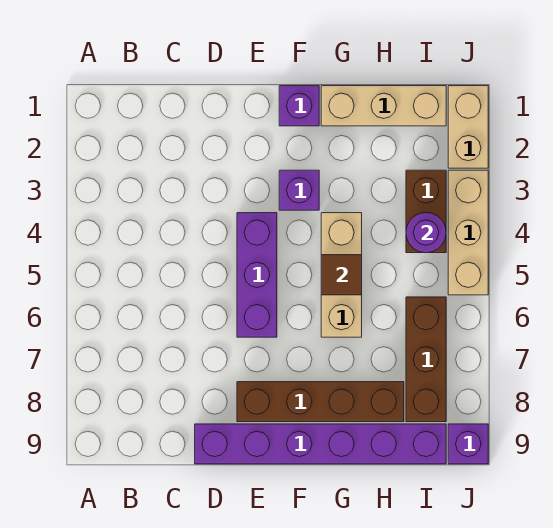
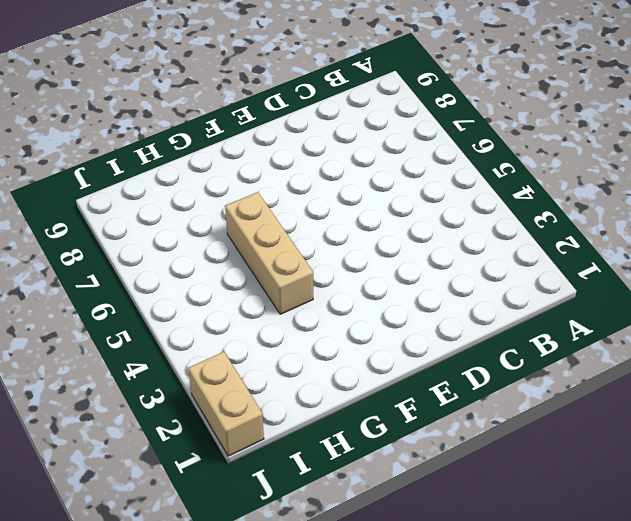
none -> purple 1x6 brick [195,424,446,464]
none -> purple 1x3 brick [237,213,277,337]
none -> brown 1x4 brick [237,382,404,422]

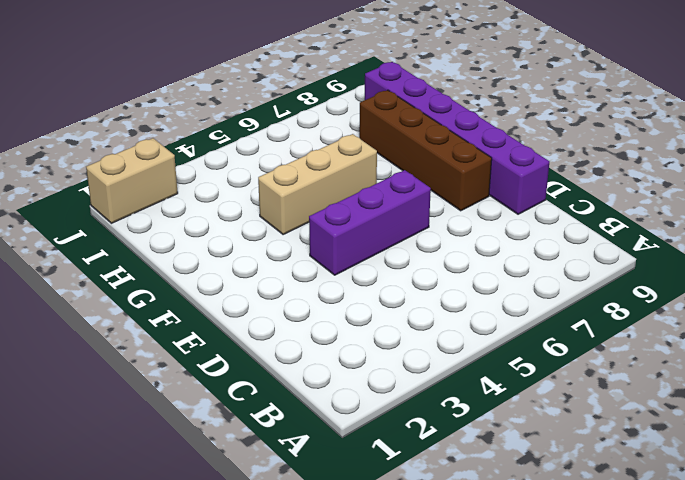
none -> purple 1x1 brick [279,86,319,126]
none -> purple 1x1 brick [279,170,319,210]
none -> tan 1x3 brick [321,86,446,126]

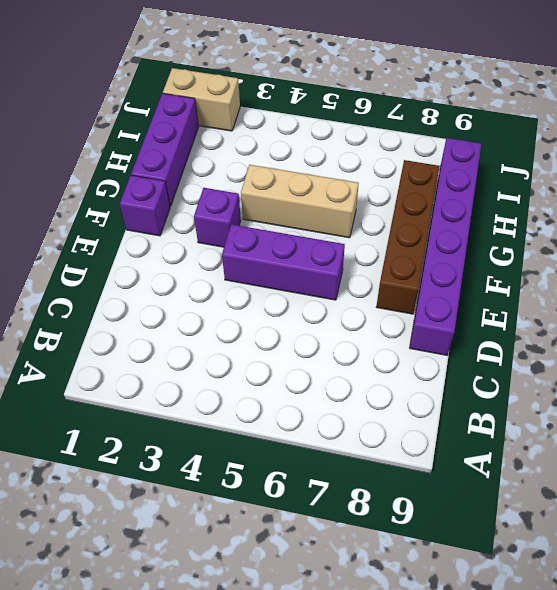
purple 1x3 brick [131,93,199,206] -> tan 1x3 brick [321,86,446,126]
none -> brown 1x2 brick [406,170,446,253]
none -> brown 1x3 brick [406,297,446,422]
none -> tan 1x3 brick [448,170,488,295]

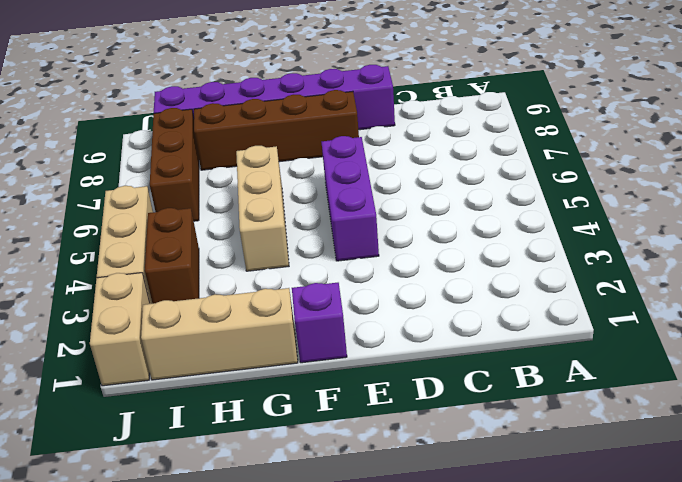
none -> purple 1x1 brick [279,170,319,210]
none -> purple 1x1 brick [448,424,488,464]
none -> brown 1x1 tile [321,255,362,295]

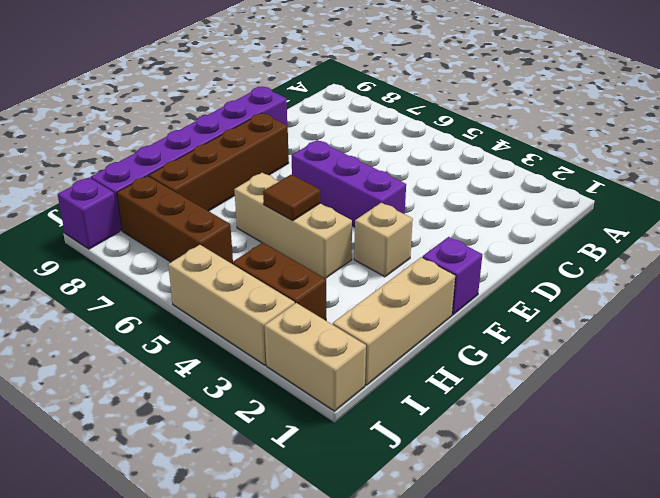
tan 1x1 brick [354,203,413,277] -> purple 1x1 brick [279,170,319,210]
none -> purple 1x1 round brick [406,213,446,253]

